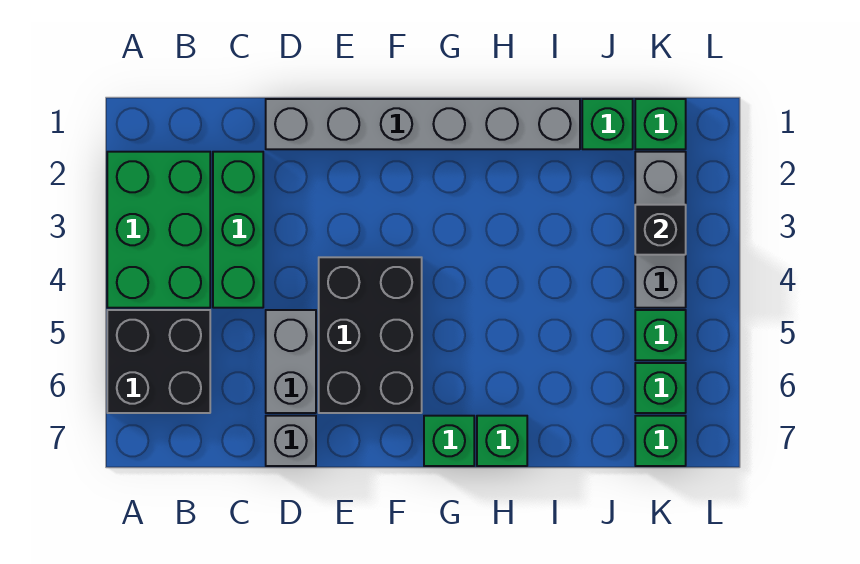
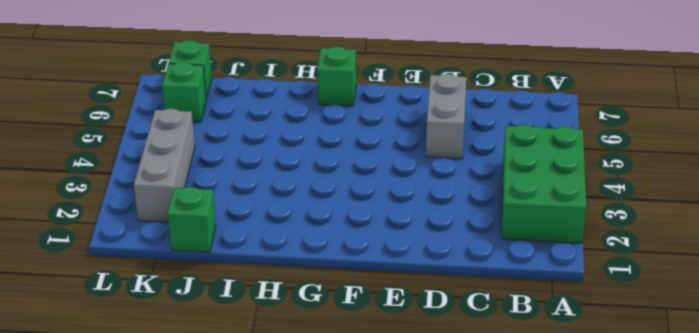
none -> black 2x2 brick [107,310,210,413]
none -> green 1x3 brick [213,152,263,308]
none -> grey 1x6 brick [266,99,580,149]

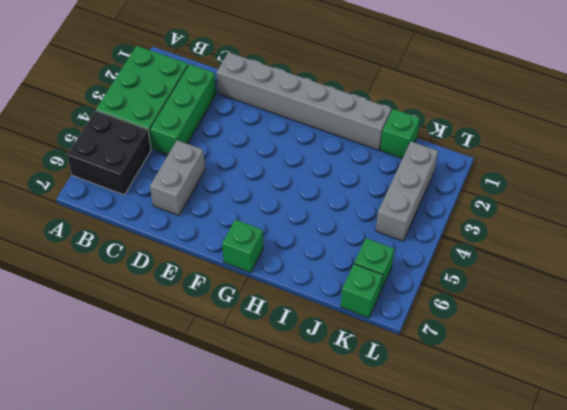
none -> grey 1x1 brick [266,416,316,466]
none -> black 2x3 brick [319,257,422,413]
none -> green 1x1 brick [477,416,527,466]

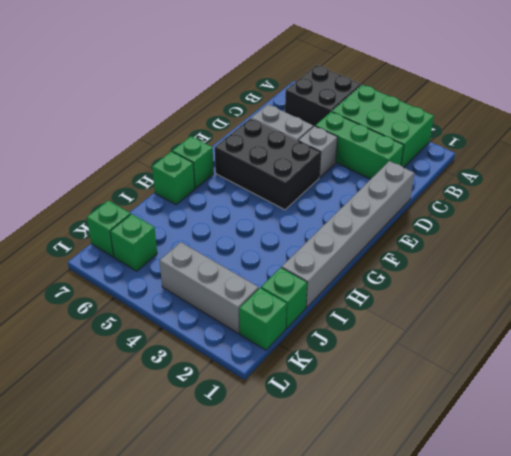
grey 1x1 brick [298,126,338,178] -> grey 1x1 brick moved to [266,416,316,466]
none -> green 1x1 brick [635,310,686,360]
none -> black 1x1 brick [635,205,686,255]

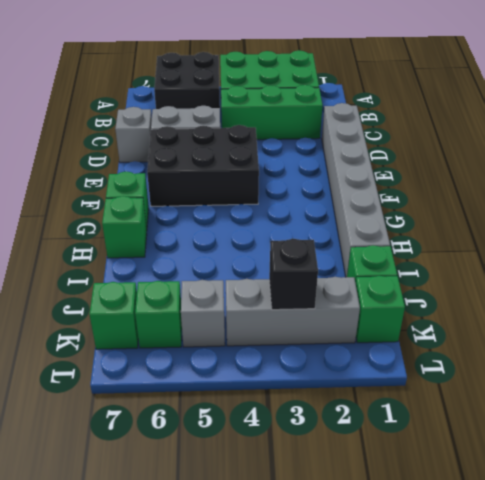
grey 1x1 brick [181,280,225,347] -> green 1x1 brick [635,310,686,360]

